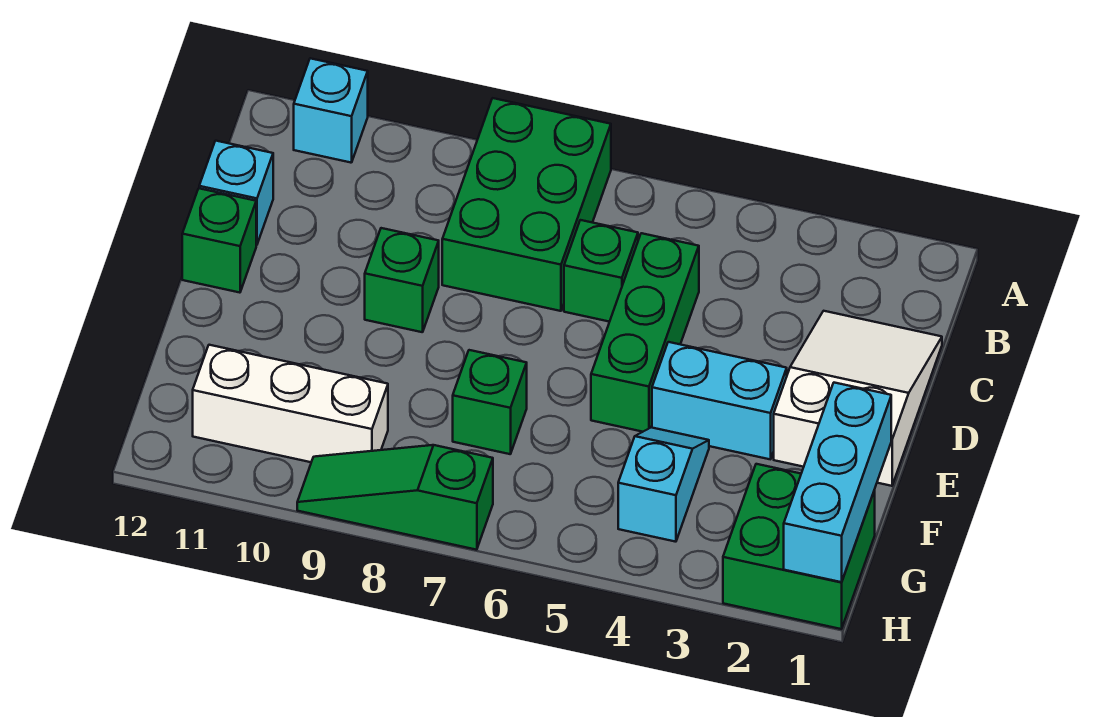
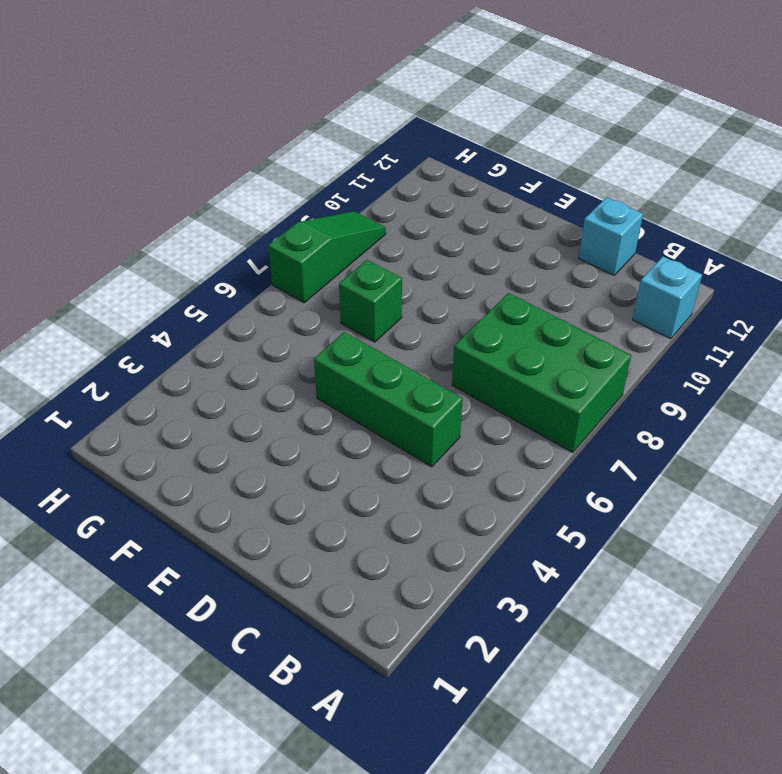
none -> white 2x3 slope [774,311,942,486]
none -> green 1x1 brick [564,220,638,322]
none -> green 1x1 brick [365,228,439,332]

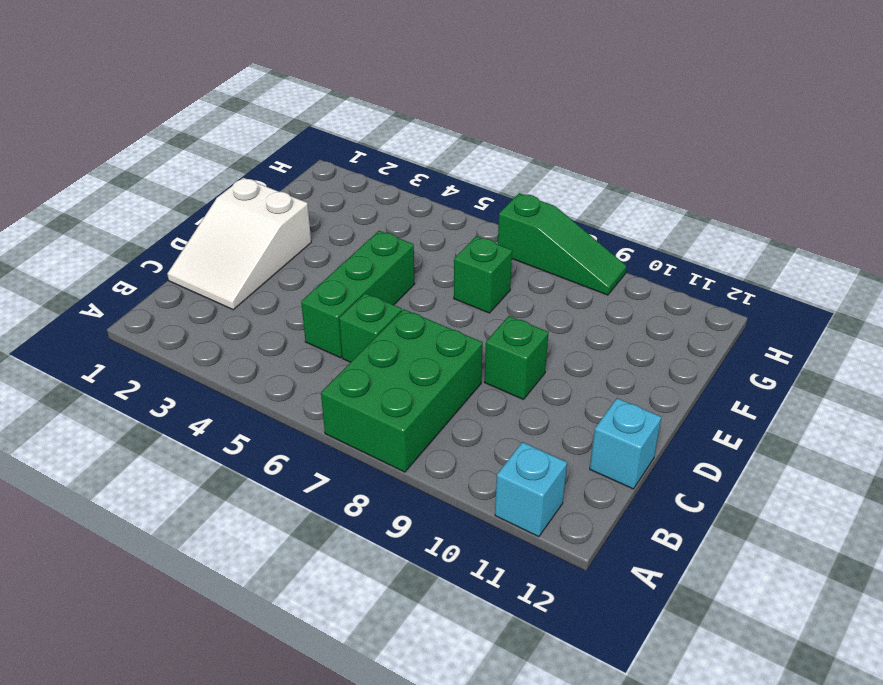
none -> green 1x1 brick [182,188,256,293]
none -> cyan 1x2 brick [652,342,787,459]
none -> cyan 1x2 slope [618,427,709,542]

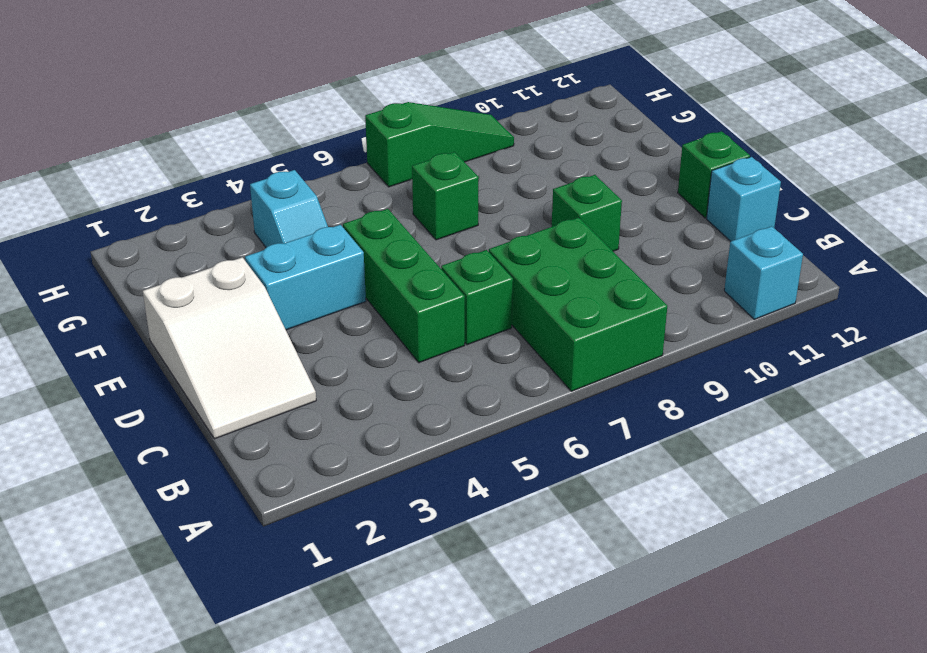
none -> green 2x2 brick [723,464,875,629]
none -> white 1x3 brick [193,345,388,462]
none -> cyan 1x3 brick [784,383,891,582]

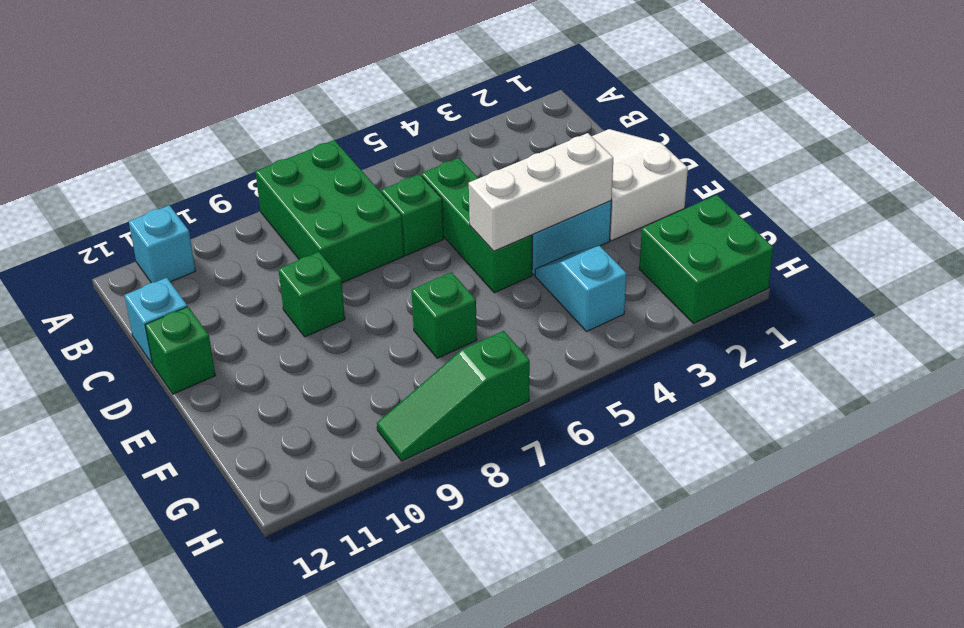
white 1x3 brick [469,133,613,251] -> white 1x3 brick moved to [193,345,388,462]
none -> cyan 1x3 brick [784,383,891,582]

